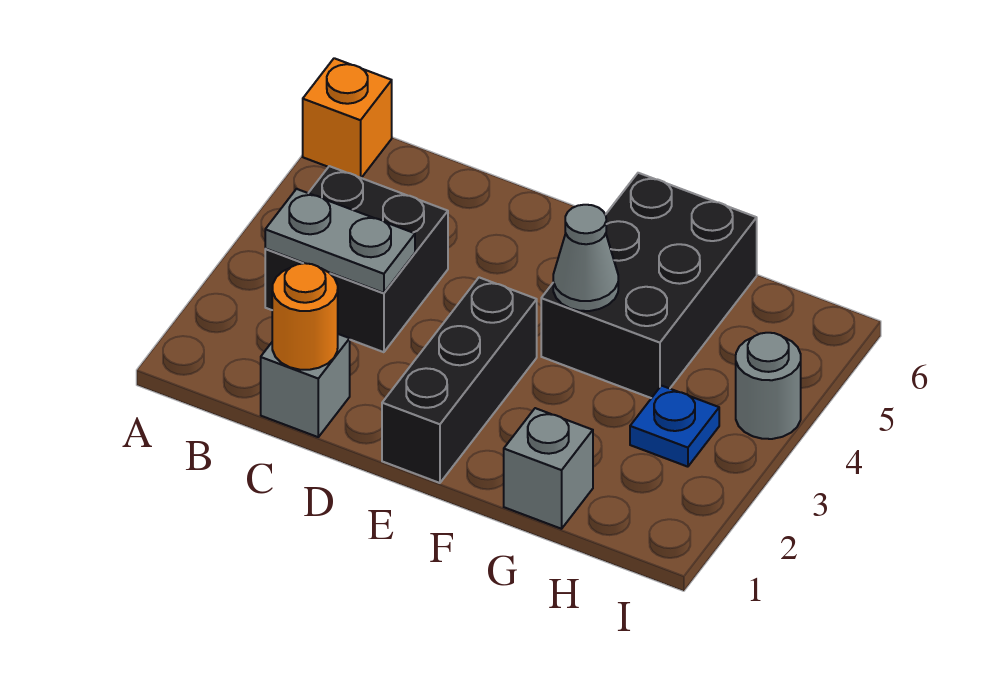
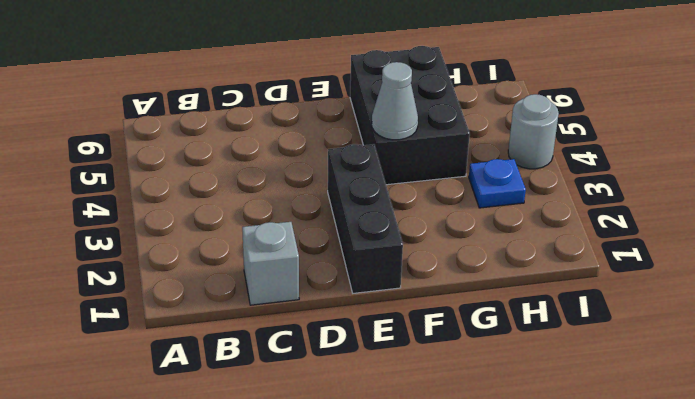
none -> orange 1x1 brick [303,58,392,178]
none -> black 2x2 brick [265,166,448,352]

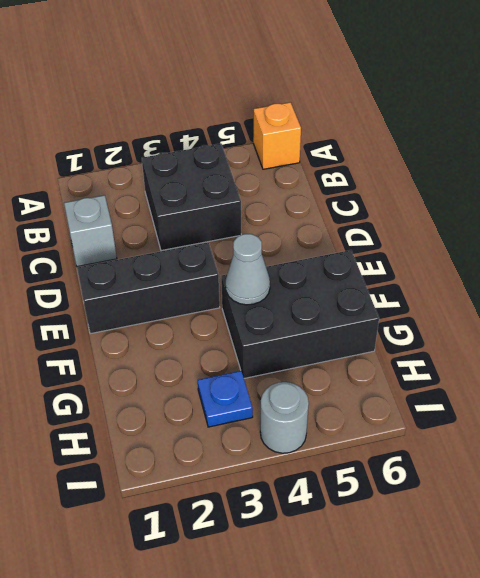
none -> grey 1x1 brick [504,408,593,529]
none -> grey 1x2 plate [265,189,415,293]

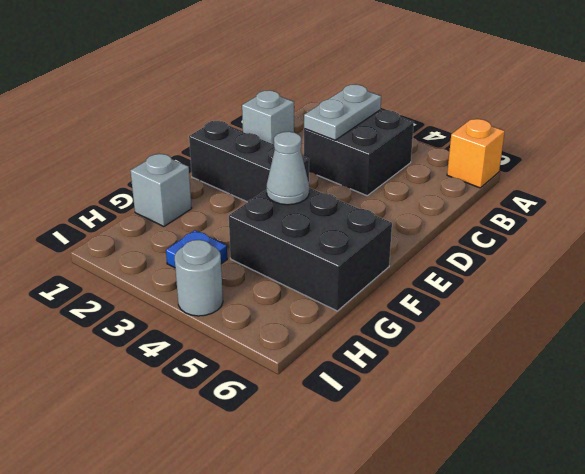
none -> orange 1x1 round brick [272,263,338,370]

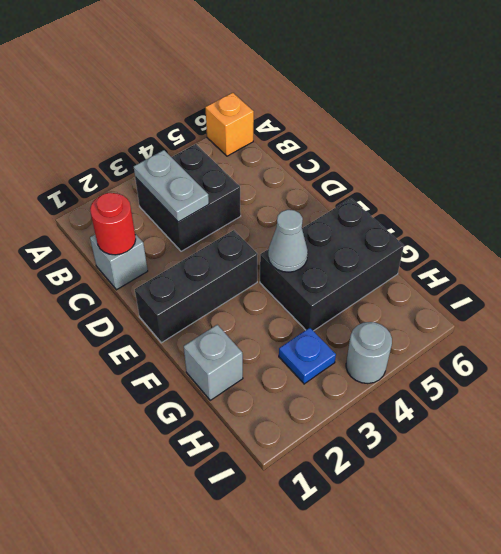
red 1x1 round brick [90,193,136,255] -> orange 1x1 round brick [272,263,338,370]

